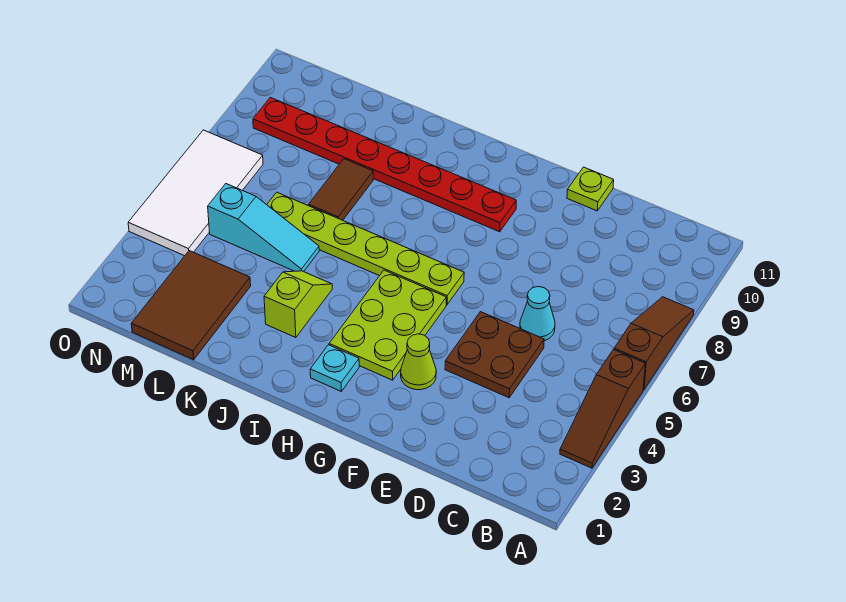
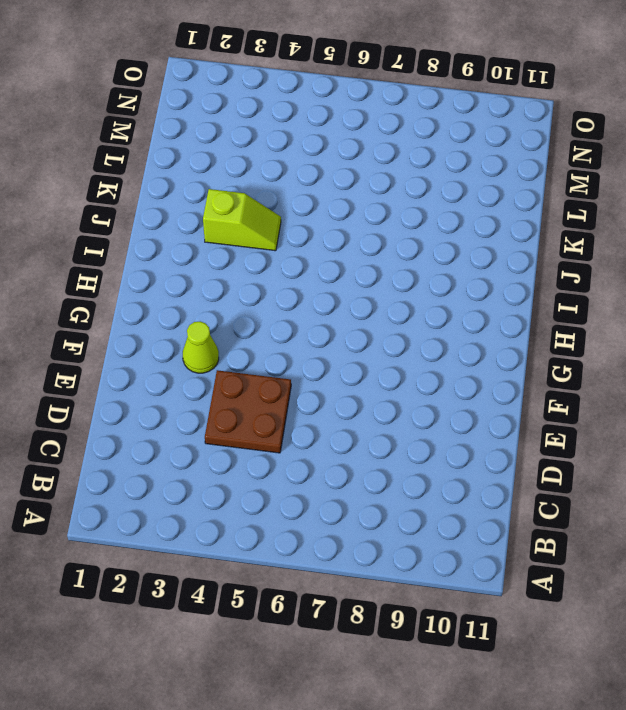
none -> brown 1x3 slope [560,349,645,468]
none -> brown 1x3 slope [614,297,694,390]
none -> cyan 1x1 cone [520,287,555,341]

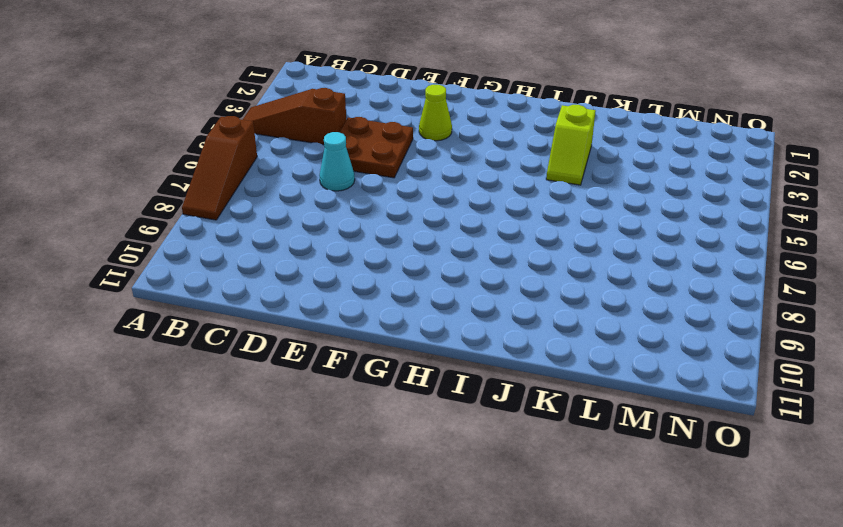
brown 1x3 slope [243,88,346,145] -> brown 1x3 slope turned to [560,349,645,468]
none -> lime 1x1 plate [567,167,614,211]
none -> lime 2x3 plate [329,270,446,380]
none -> lime 1x6 plate [267,192,464,305]

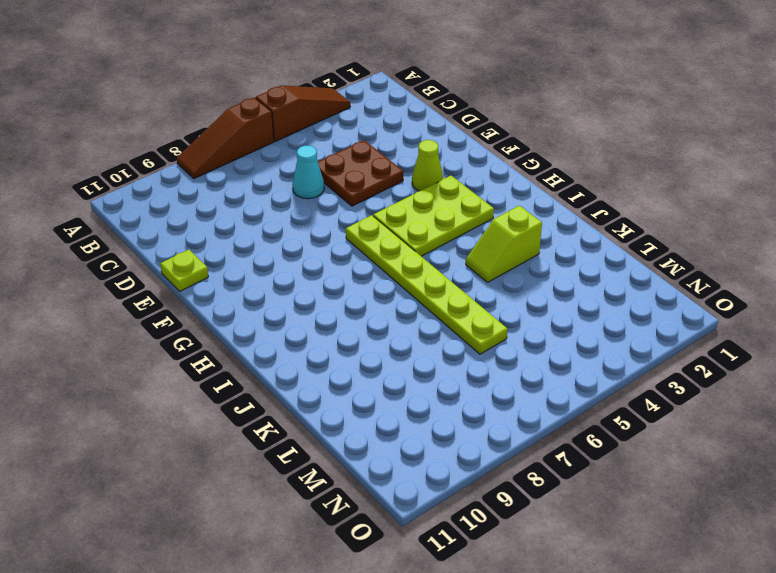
none -> red 1x8 plate [253,97,516,232]
none -> cyan 1x1 plate [310,345,359,391]
none -> cyan 1x3 slope [208,184,319,272]

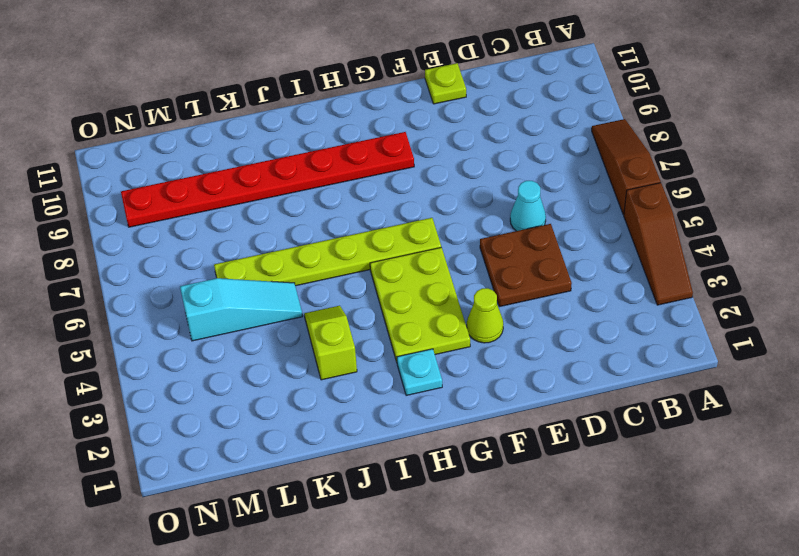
none -> brown 1x2 tile [308,159,373,220]
none -> brown 2x3 tile [131,251,251,360]
none -> white 2x4 tile [128,130,263,256]

